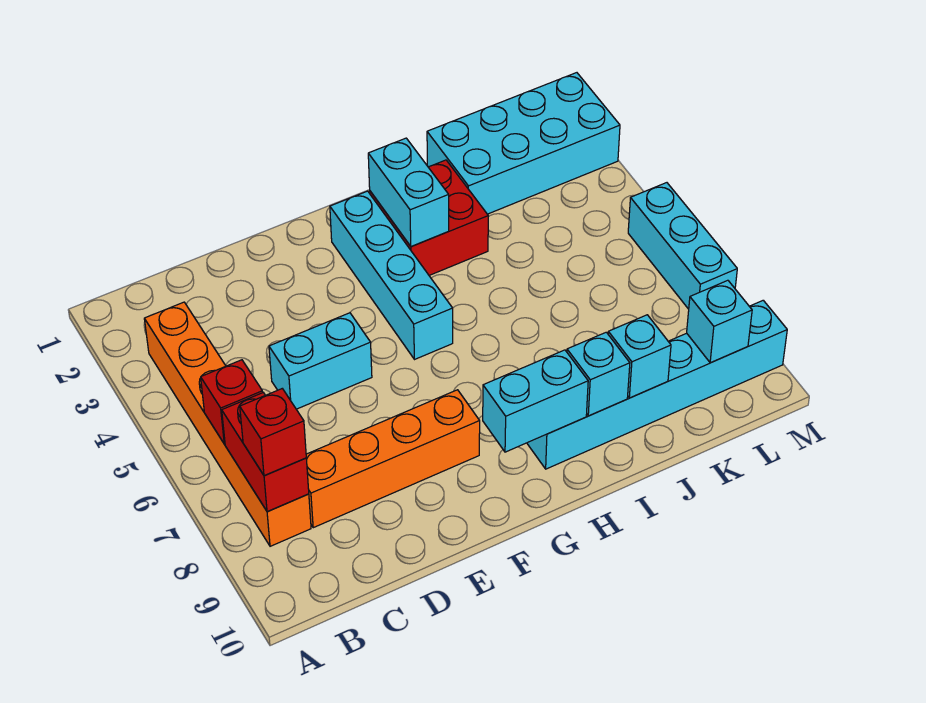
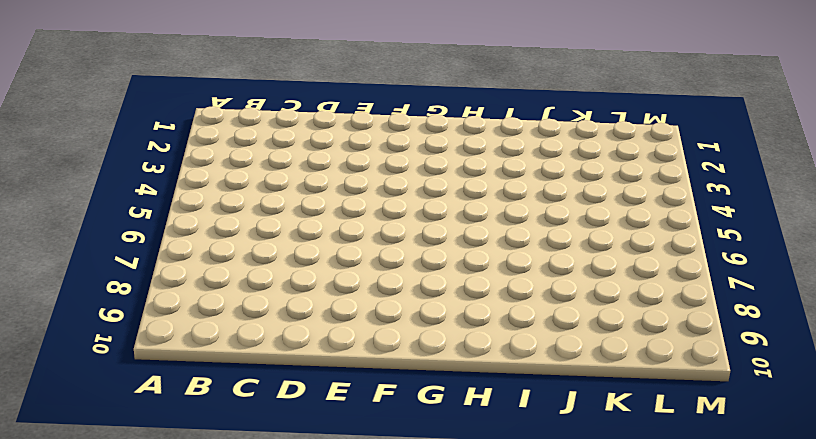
none -> orange 1x6 brick [144,302,311,546]
none -> orange 1x4 brick [306,390,480,528]
none -> cyan 1x2 brick [269,313,372,409]

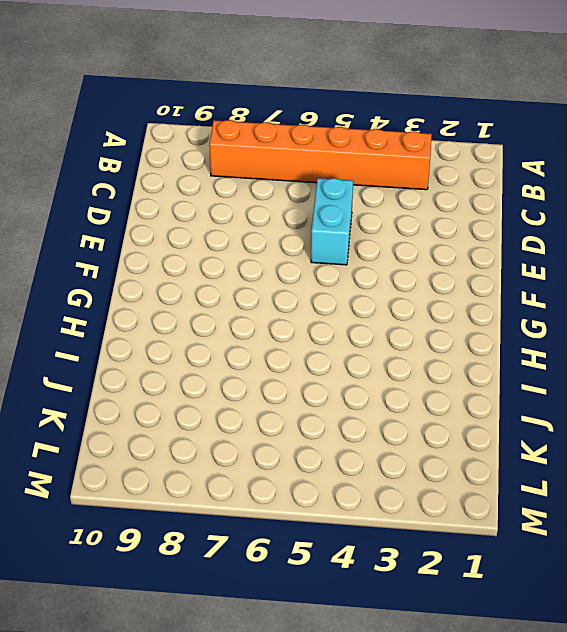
none -> orange 1x4 brick [306,390,480,528]
none -> cyan 1x4 brick [330,191,453,360]
none -> red 2x2 brick [370,160,488,275]

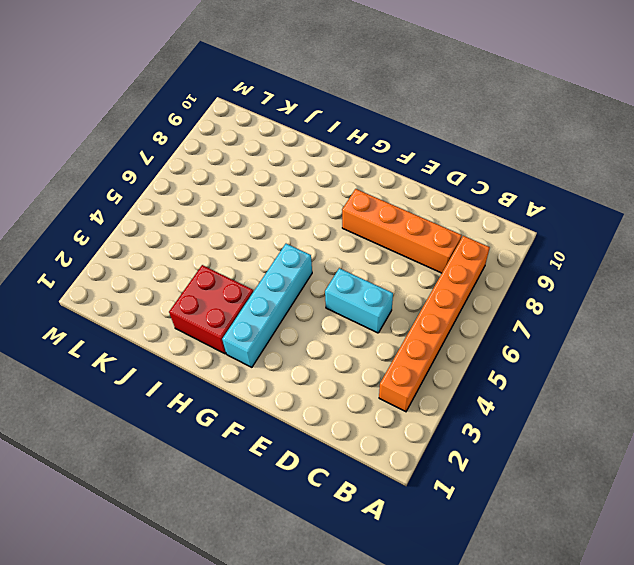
none -> cyan 1x6 brick [527,300,787,469]
none -> cyan 2x4 brick [427,73,620,214]
none -> cyan 1x3 brick [628,183,737,309]

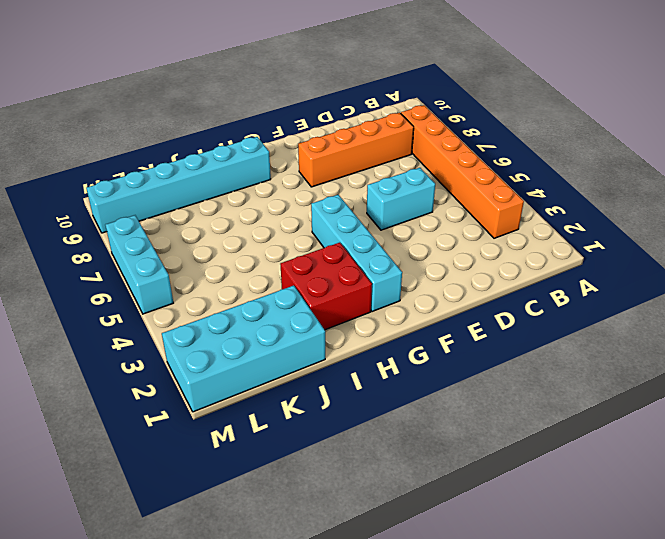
none -> red 1x1 brick [201,360,263,444]
none -> red 1x2 brick [222,393,309,512]
none -> cyan 1x2 brick [483,350,588,452]

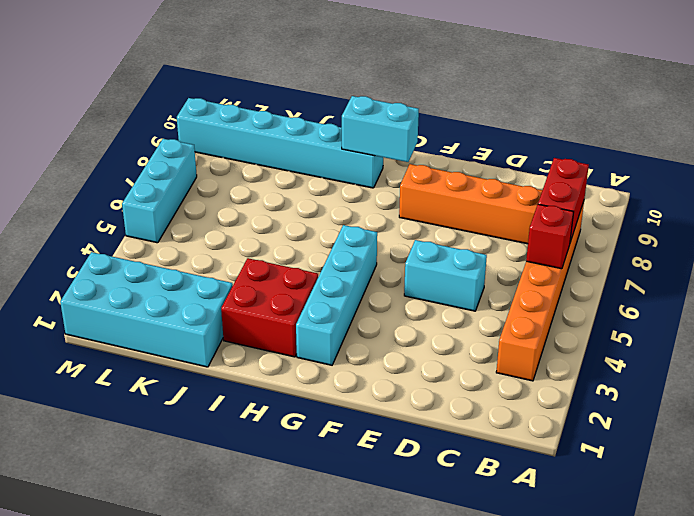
none -> cyan 1x2 brick [368,138,449,247]
none -> cyan 1x1 brick [567,332,630,416]
none -> cyan 1x1 brick [608,315,671,398]

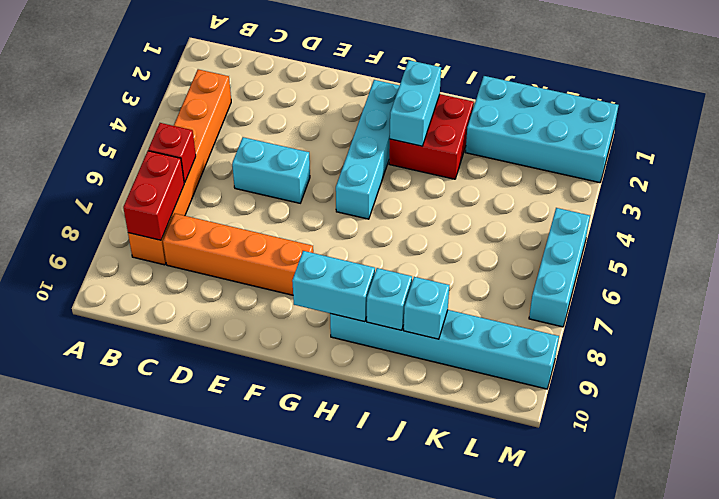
none -> cyan 1x1 brick [687,280,752,363]
none -> red 1x1 brick [240,389,306,476]

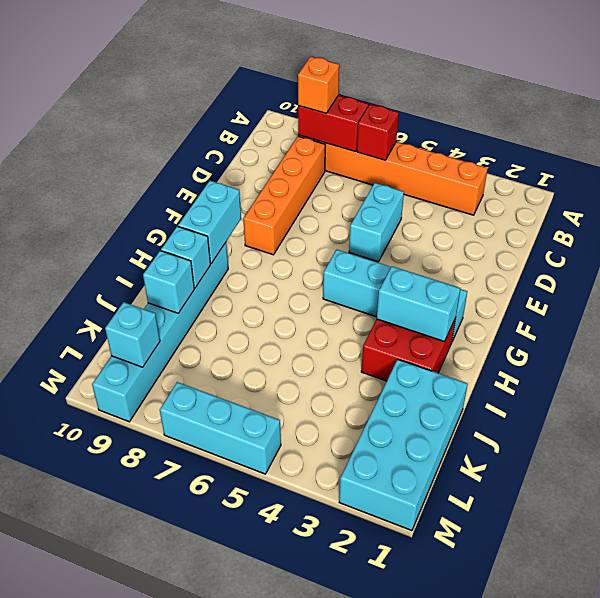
orange 1x1 brick [298,57,339,113] -> red 1x1 brick [240,389,306,476]

